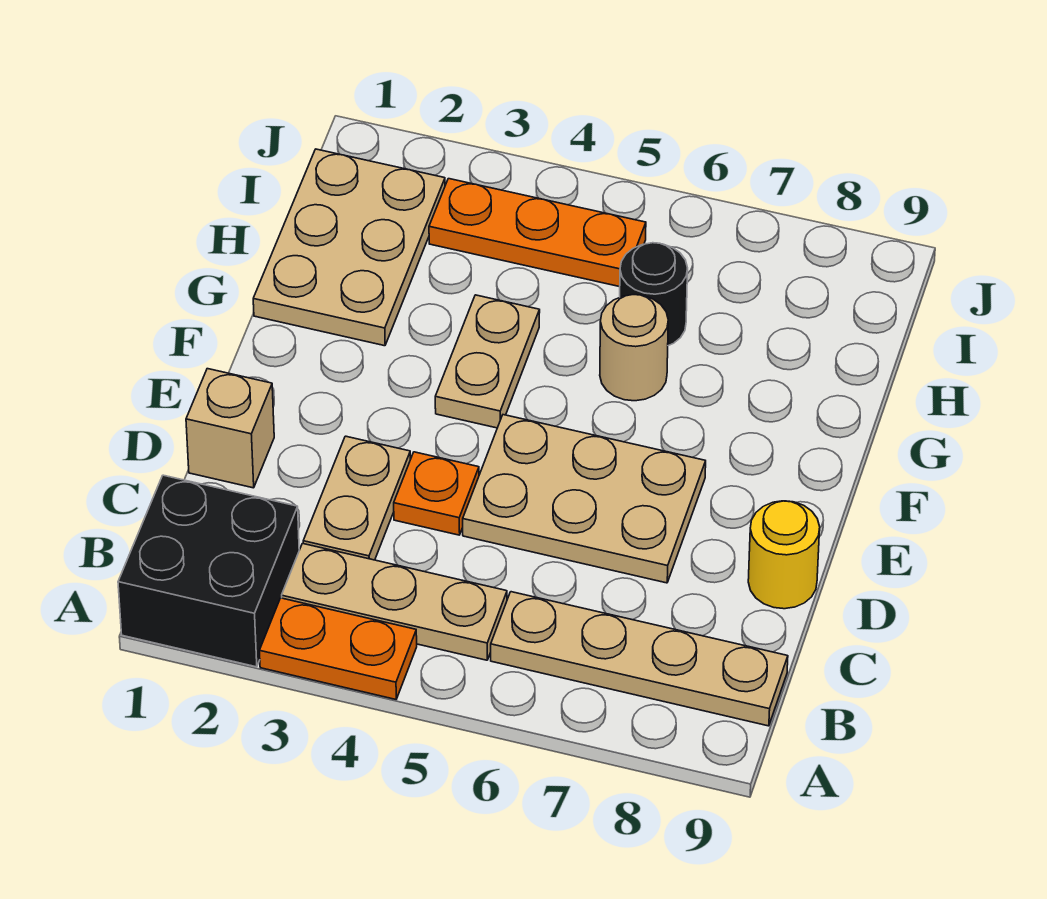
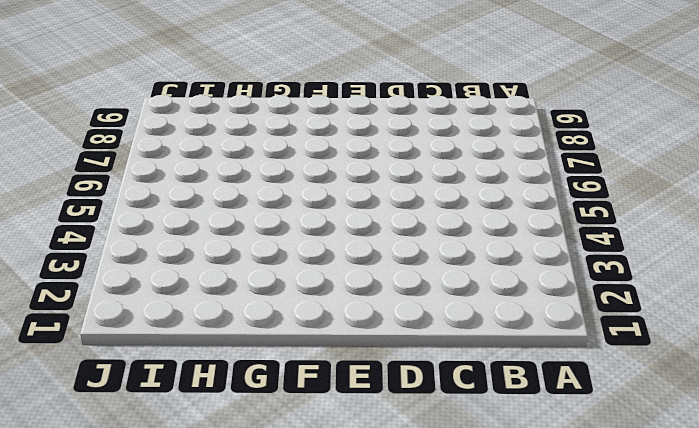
none -> black 2x2 brick [118,475,299,667]
none -> orange 1x2 plate [259,598,417,699]
none -> tan 1x3 plate [282,544,507,660]

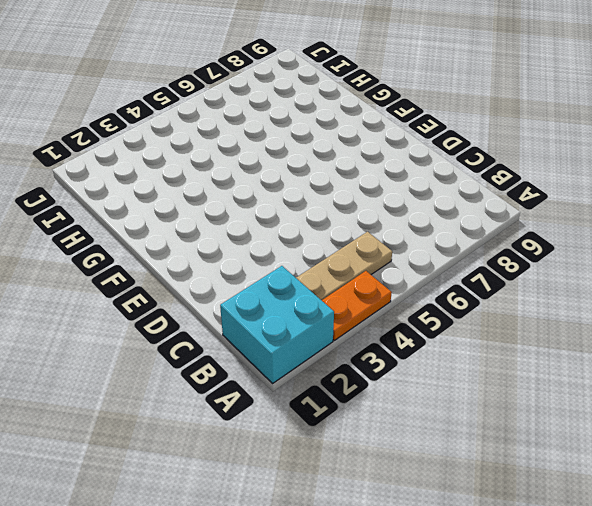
cyan 2x2 brick [220,266,334,383] -> black 2x2 brick [118,475,299,667]
none -> tan 1x4 plate [491,592,788,726]
none -> tan 1x2 plate [303,436,410,560]
none -> tan 1x1 brick [186,369,274,488]

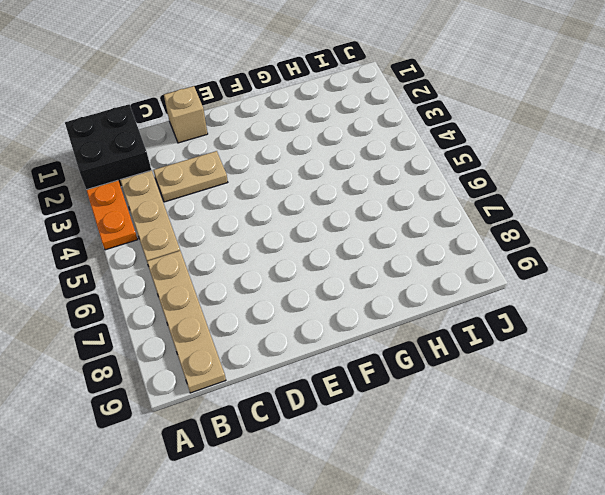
none -> orange 1x1 plate [394,452,479,535]
none -> tan 2x3 plate [463,415,706,583]
none -> yellow 1x1 round brick [748,501,820,609]

